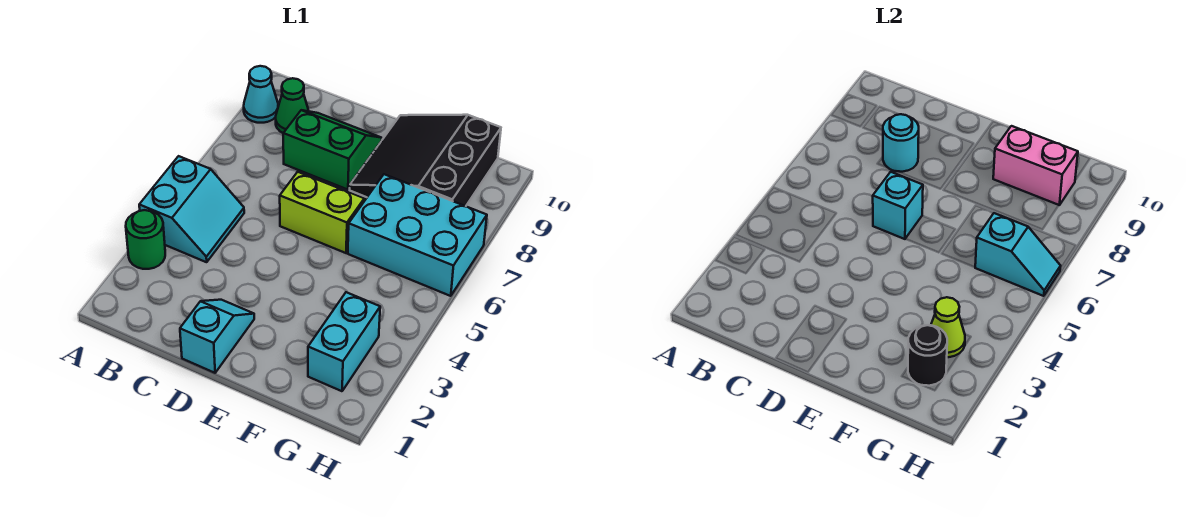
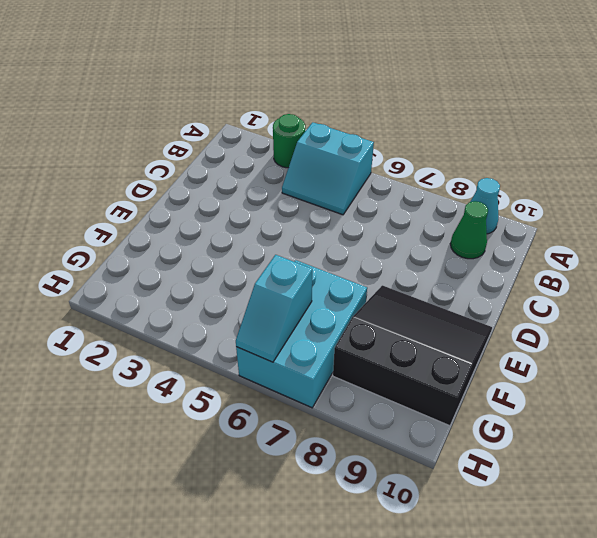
none -> green 2x2 slope [283,110,382,190]
none -> cyan 1x2 slope [180,300,254,373]
none -> lime 1x2 brick [280,172,364,253]

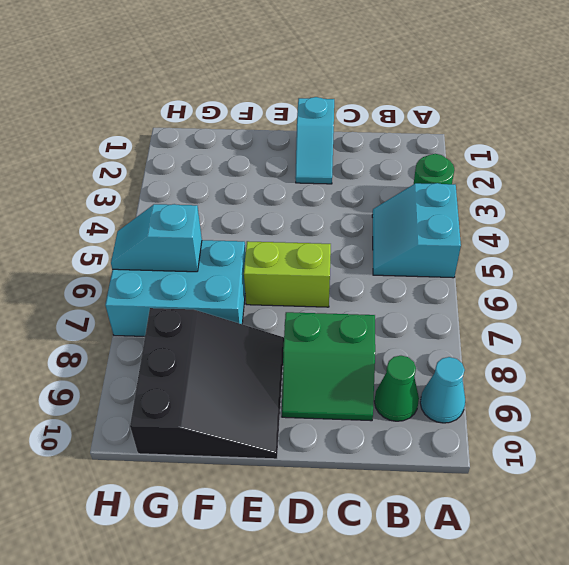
none -> cyan 1x2 brick [308,292,380,391]
none -> cyan 1x1 round brick [883,114,919,172]
none -> cyan 1x1 brick [873,172,923,239]

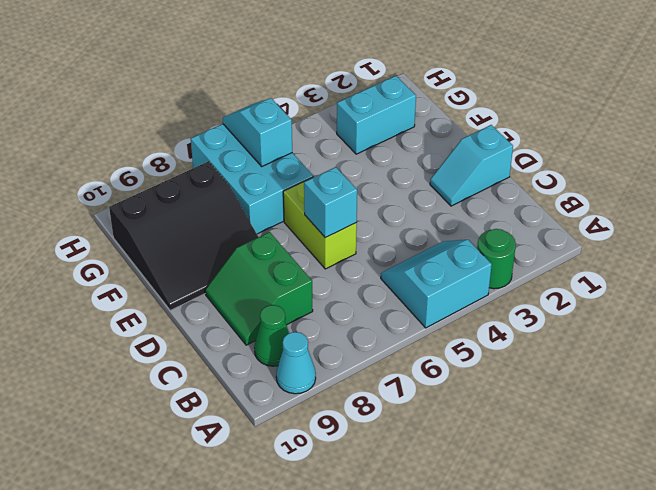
none -> cyan 1x1 round brick [883,114,919,172]
none -> pink 1x2 brick [993,126,1078,205]
none -> black 1x1 round brick [908,325,947,386]

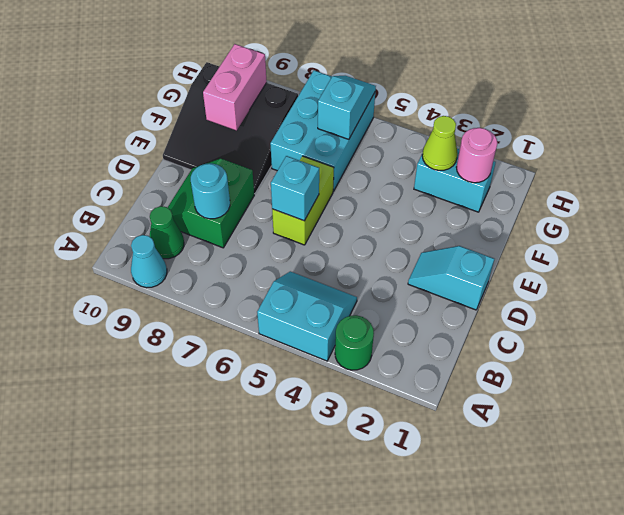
pink 1x1 round brick [456,128,497,183] -> black 1x1 round brick [908,325,947,386]

